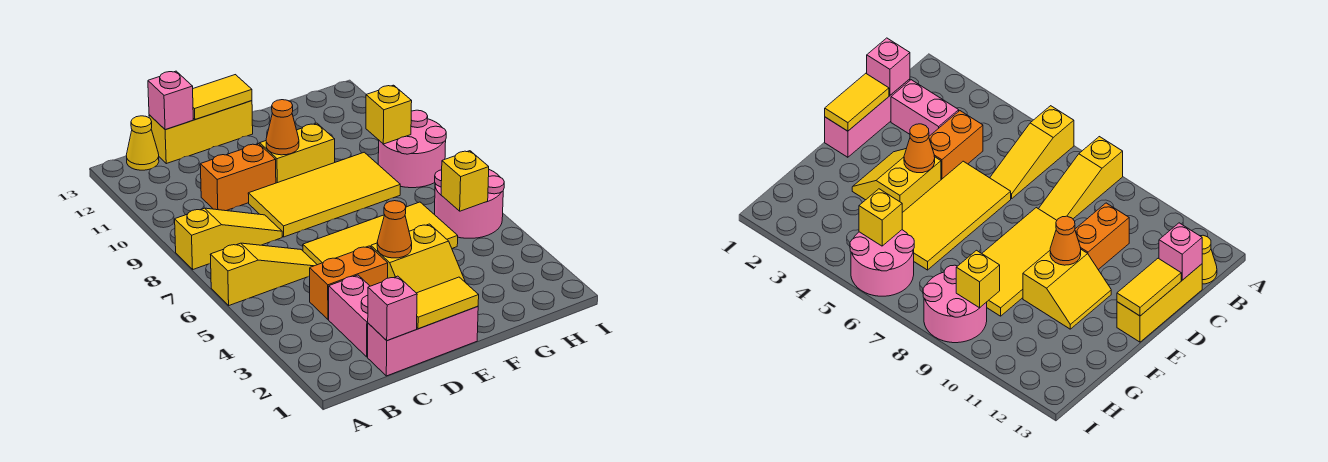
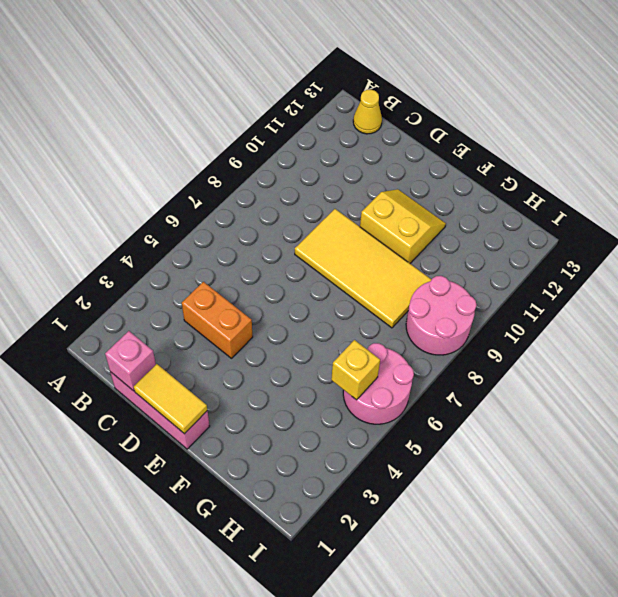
none -> yellow 1x3 slope [210,243,317,305]
none -> yellow 1x3 slope [175,208,282,269]
none -> pink 1x2 brick [329,275,370,357]

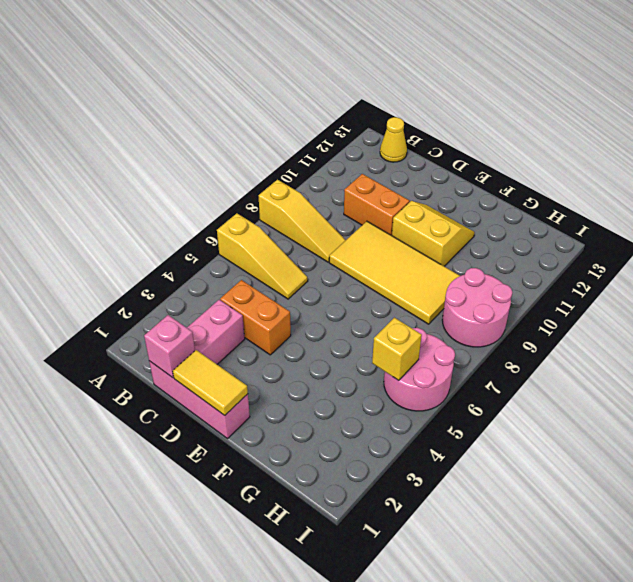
none -> yellow 1x3 brick [149,101,253,164]
none -> yellow 2x4 tile [303,202,458,265]
none -> yellow 2x2 slope [371,224,465,293]

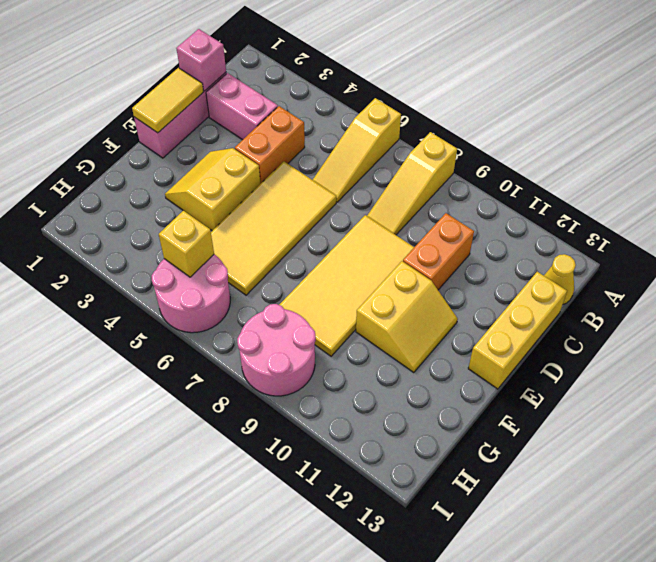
none -> pink 1x1 brick [148,71,193,130]
none -> yellow 1x2 tile [193,75,252,120]
none -> orange 1x1 cone [377,201,412,258]

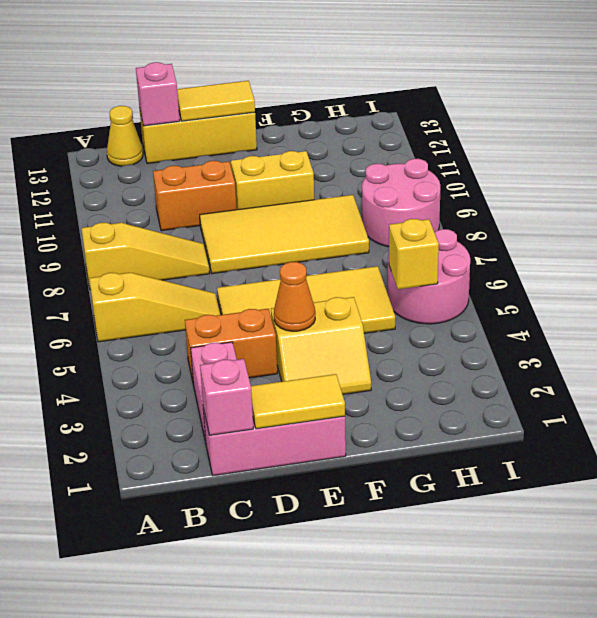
none -> orange 1x1 cone [266,100,299,155]
none -> yellow 1x1 brick [366,85,412,144]

